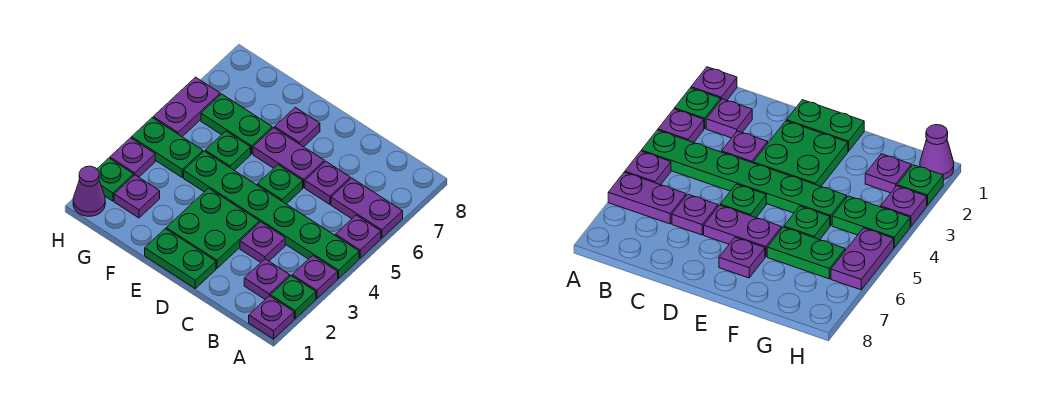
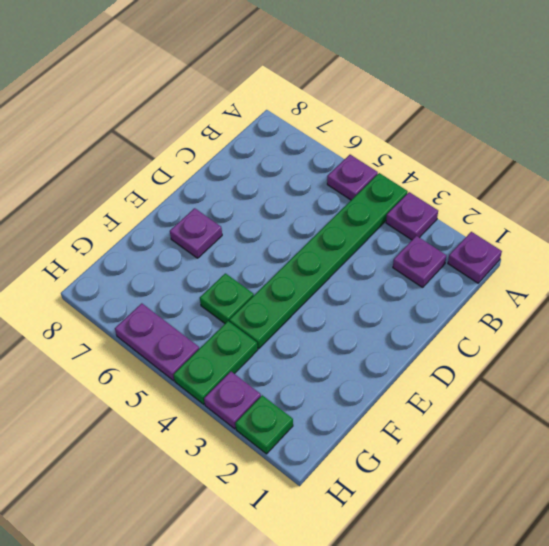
none -> green 1x1 plate [270,276,316,319]
none -> purple 1x2 plate [331,178,403,238]
none -> purple 1x1 plate [240,222,285,262]

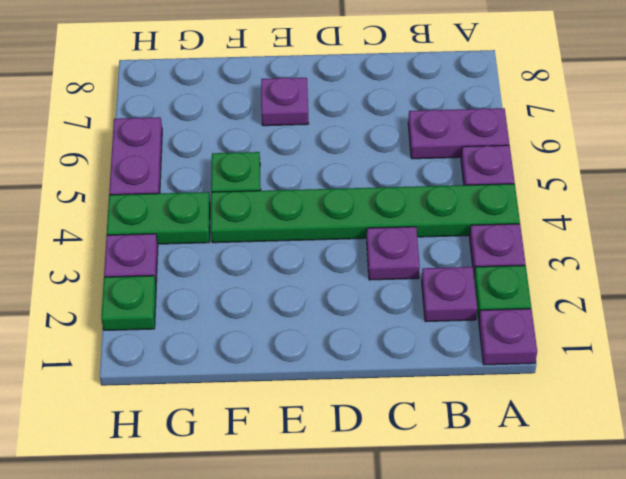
none -> purple 1x1 plate [305,161,350,204]
none -> green 1x2 plate [145,229,216,289]
none -> green 2x2 plate [166,188,259,268]

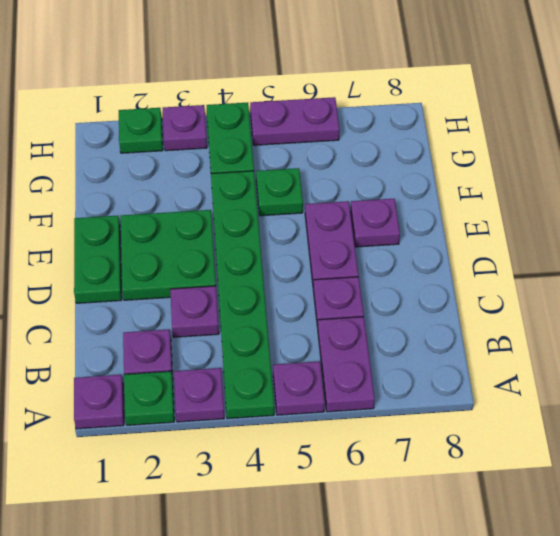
none -> green 1x1 plate [257,165,303,204]
none -> green 1x2 plate [201,94,272,154]
none -> purple 1x1 plate [114,175,160,218]

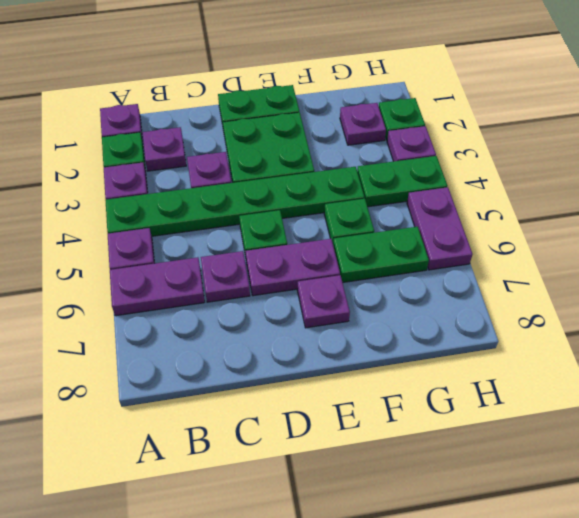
none -> purple 1x1 cone [73,166,105,216]

